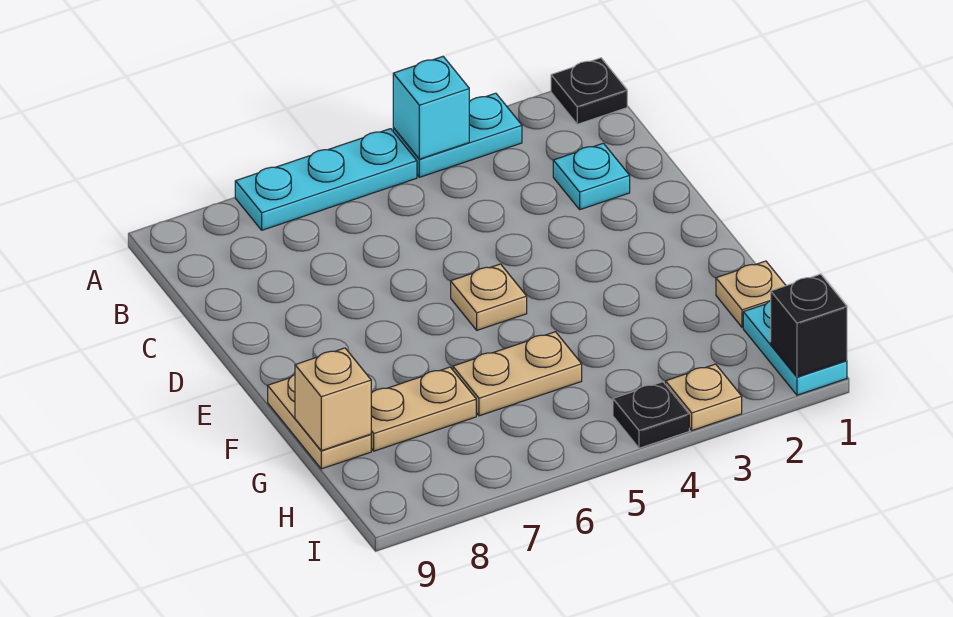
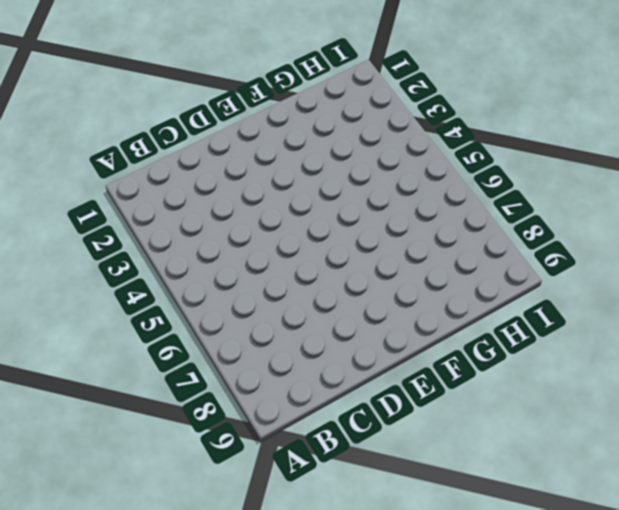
none -> black 1x1 plate [551,58,627,124]
none -> cyan 1x2 plate [393,93,522,177]
none -> cyan 1x3 plate [235,129,417,230]

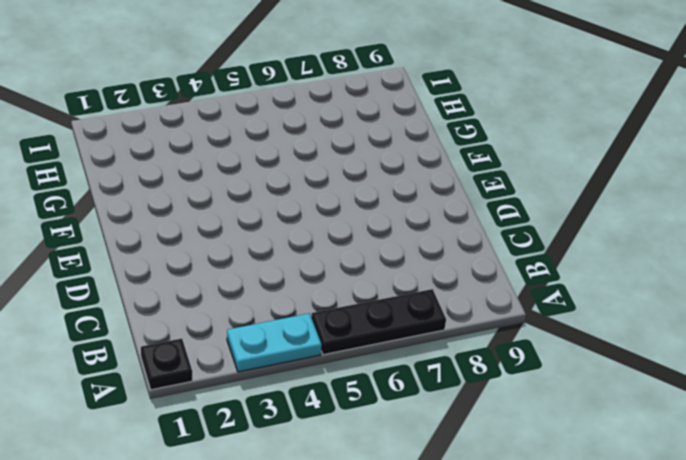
black 1x3 plate [311,289,446,355] -> cyan 1x3 plate [235,129,417,230]
none -> cyan 1x1 plate [553,143,630,210]
none -> tan 1x1 plate [451,264,527,330]
none -> tan 1x2 plate [268,375,371,469]

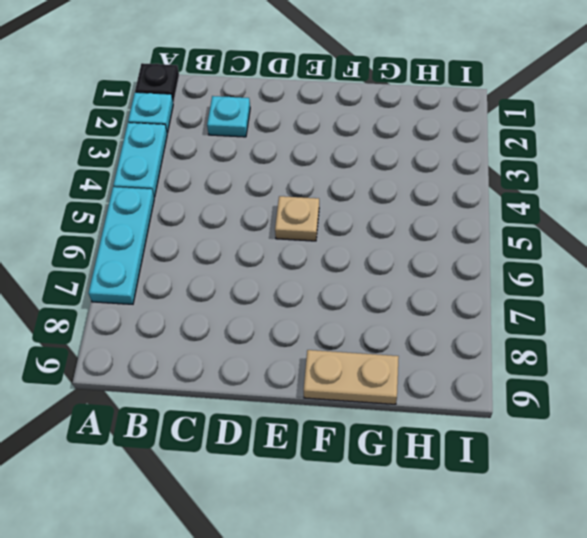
cyan 1x1 plate [128,92,173,133] -> none
none -> tan 1x1 plate [716,261,786,327]
none -> tan 1x2 plate [453,332,582,416]
none -> tan 1x2 plate [371,367,476,451]

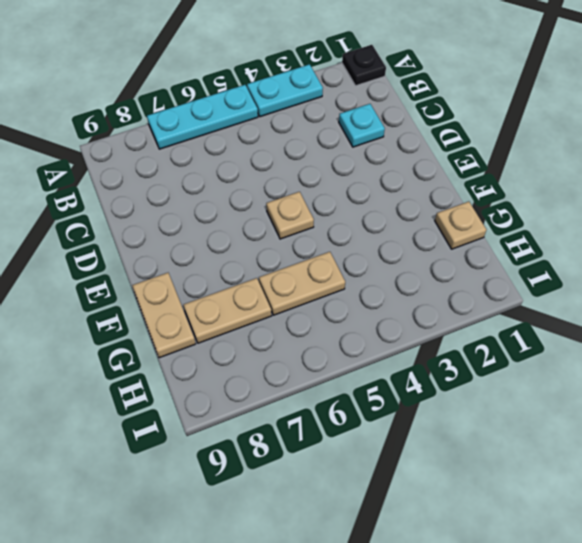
none -> cyan 1x2 plate [743,301,847,395]
none -> tan 1x1 plate [666,364,742,430]
none -> black 1x1 plate [613,382,689,448]

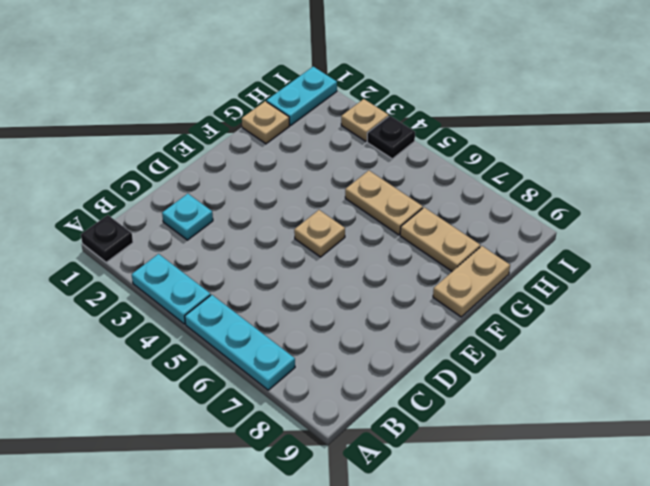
none -> cyan 1x1 brick [393,57,469,159]
none -> tan 1x1 brick [295,348,371,451]
none -> black 1x1 brick [771,274,847,377]

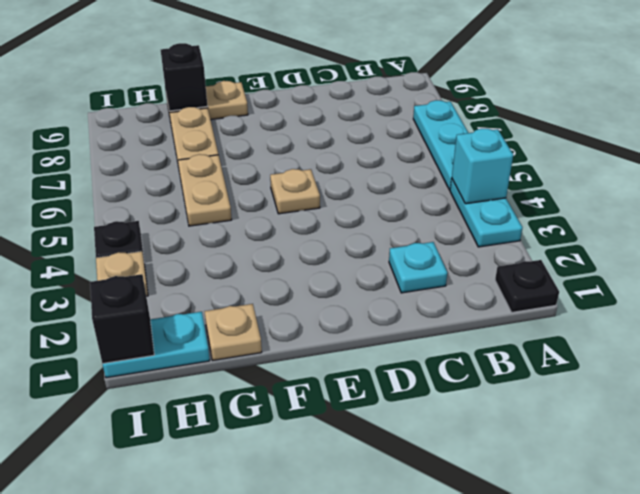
black 1x1 brick [161,43,207,111] -> tan 1x1 brick [295,348,371,451]

